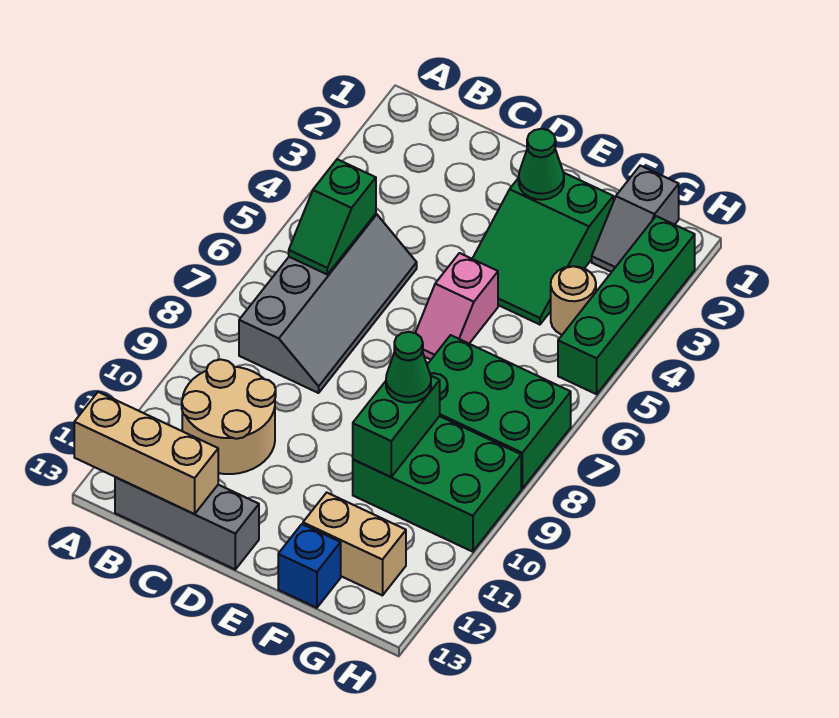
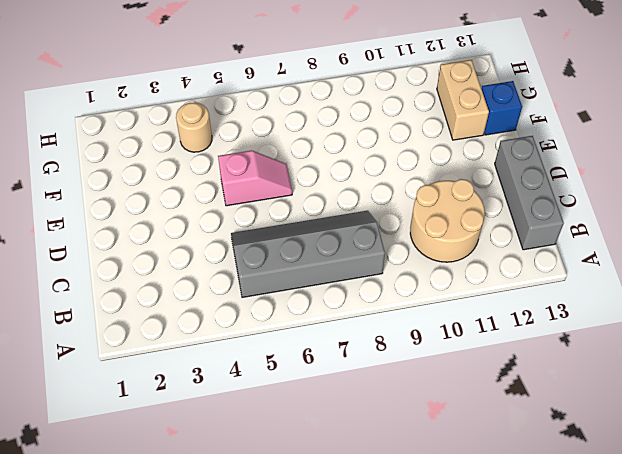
none -> green 2x3 slope [472,173,613,325]
none -> green 2x3 brick [427,335,571,489]
none -> green 2x3 brick [353,416,521,552]

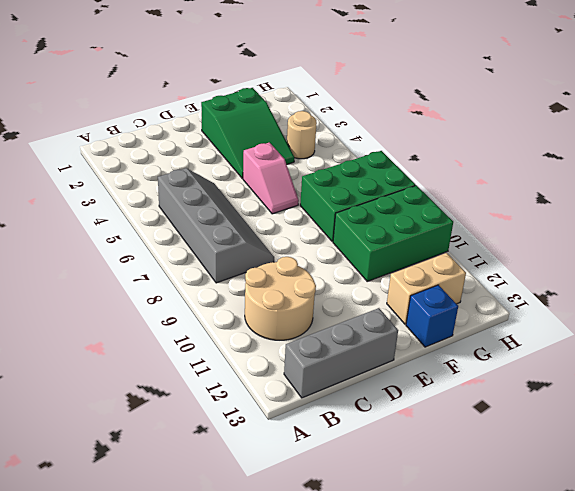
none -> grey 1x2 slope [592,166,679,272]
none -> green 1x4 brick [558,216,695,394]
none -> tan 1x3 brick [74,392,218,514]

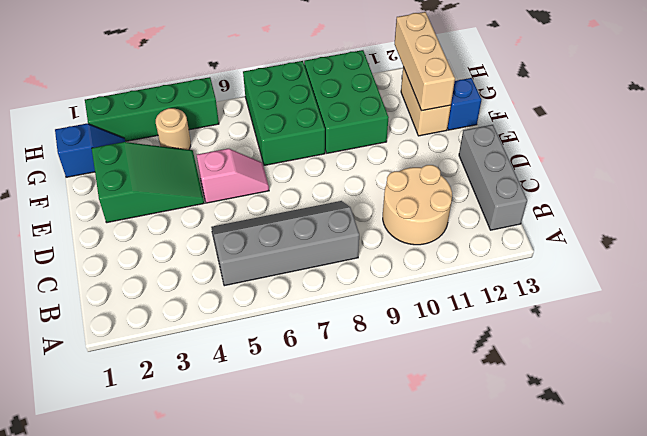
tan 1x3 brick [395,12,455,111] -> tan 1x3 brick moved to [74,392,218,514]
blue 1x2 slope [55,124,125,177] -> grey 1x2 slope [592,166,679,272]
none -> green 1x2 slope [289,159,376,274]
none -> green 1x1 cone [519,129,564,200]
none -> green 1x2 brick [353,376,440,477]

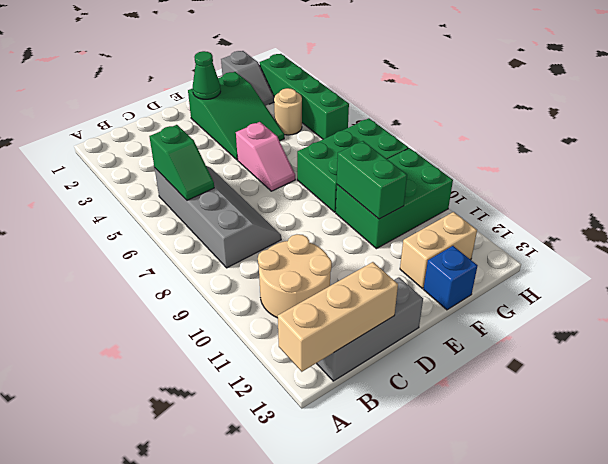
none -> green 1x1 cone [386,332,431,403]

